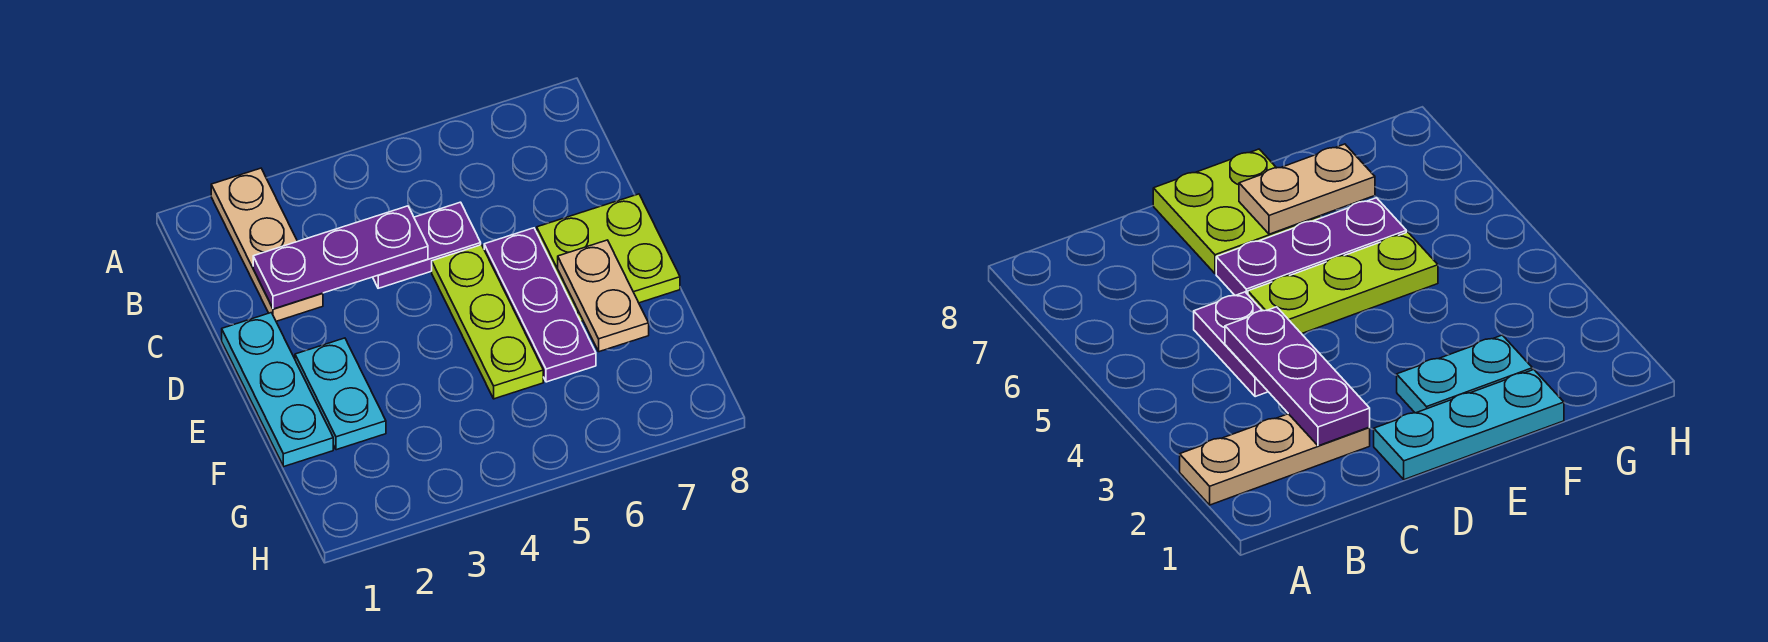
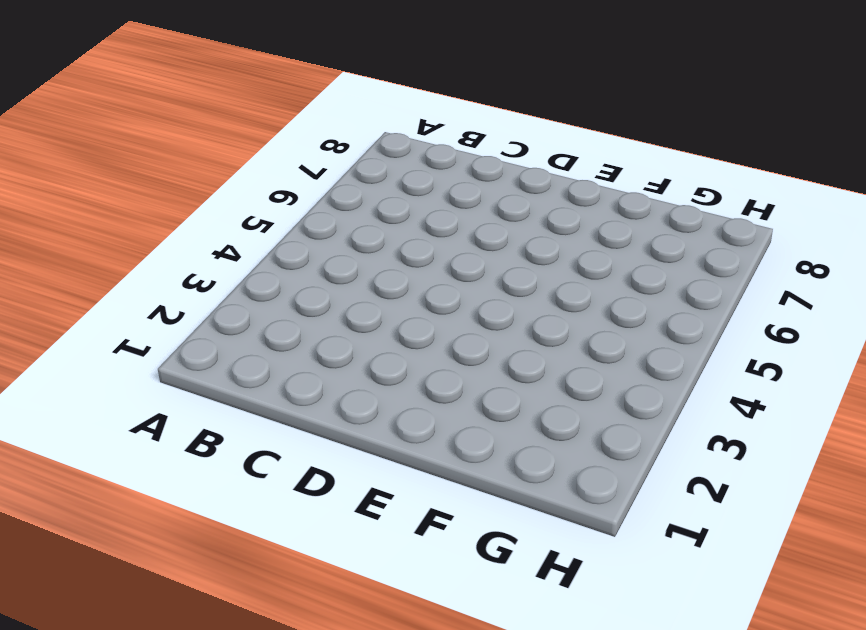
none -> tan 1x3 plate [211,168,323,321]
none -> purple 1x2 plate [373,202,481,288]

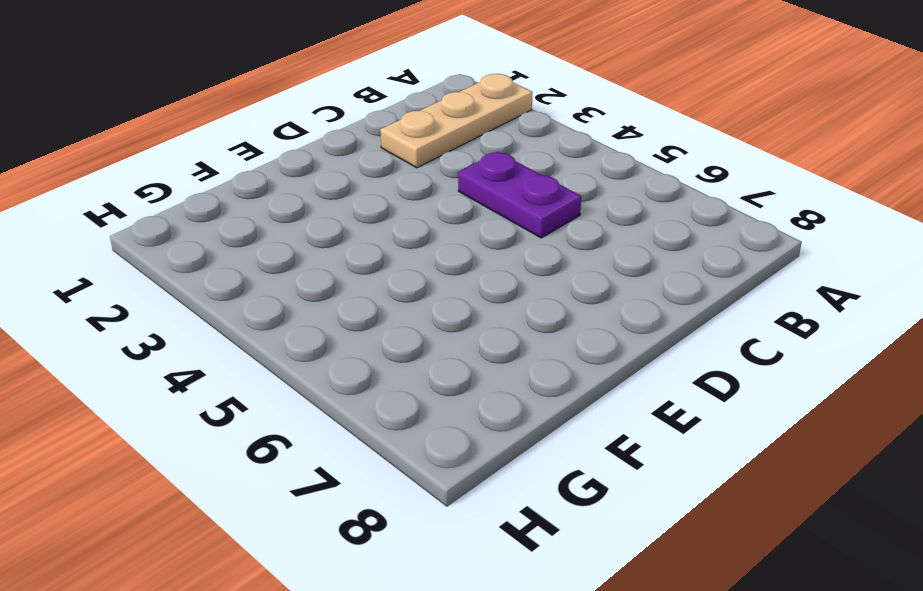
none -> cyan 1x3 plate [222,313,333,467]
none -> lime 1x3 plate [432,245,543,399]

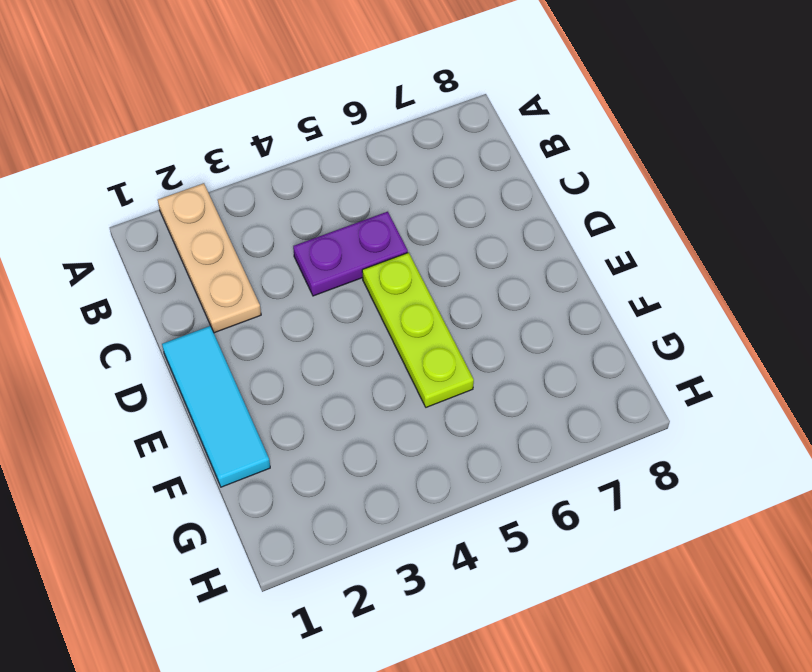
cyan 1x3 tile [162,326,270,487] -> cyan 1x3 plate [222,313,333,467]
none -> purple 1x3 plate [484,228,596,382]
none -> lime 2x2 plate [537,194,680,322]

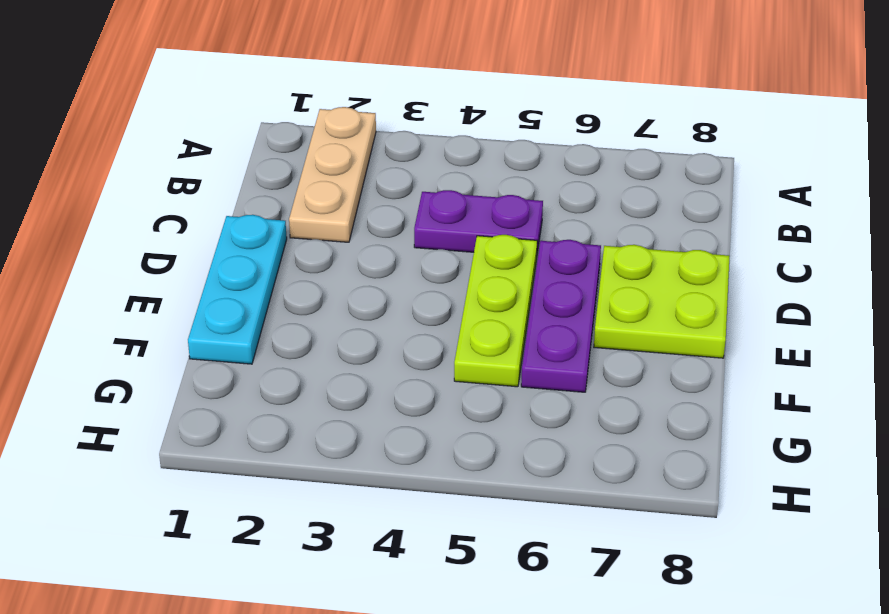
none -> cyan 1x2 plate [295,338,386,450]
none -> purple 1x3 plate [253,206,428,309]

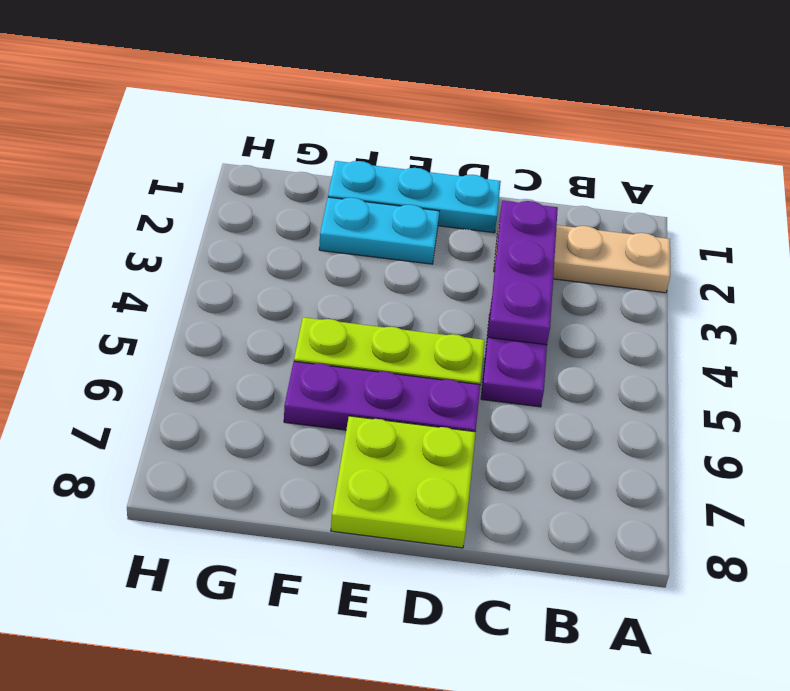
none -> tan 1x2 plate [558,240,649,352]

